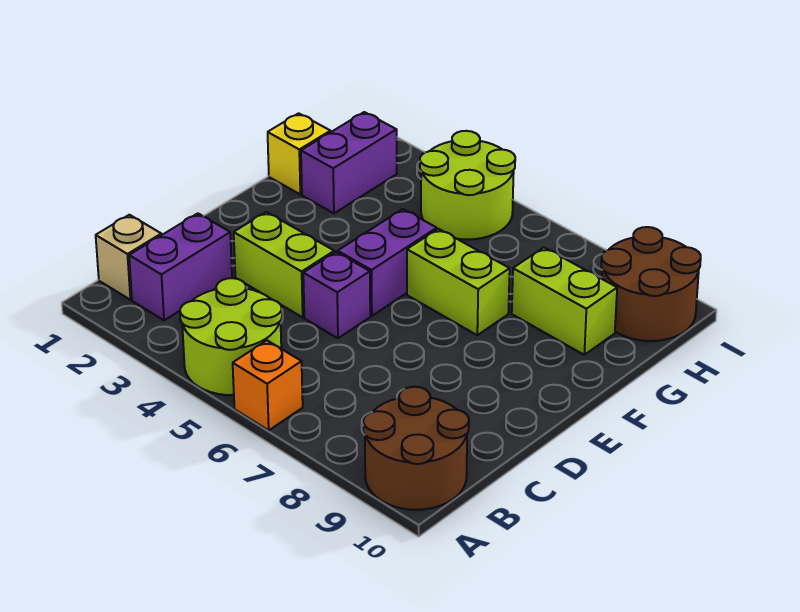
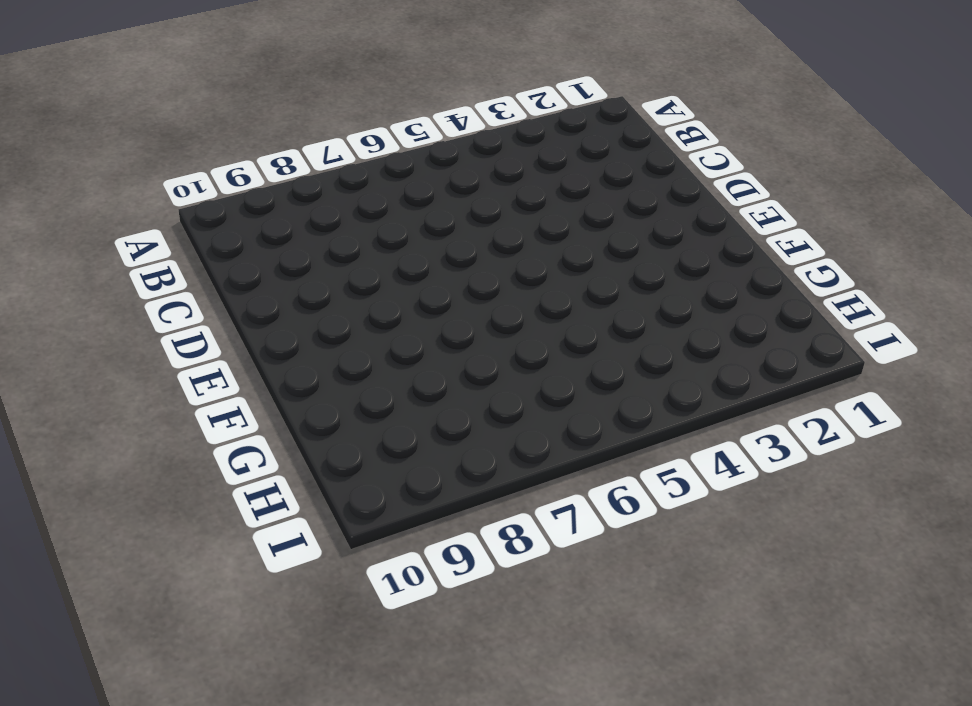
none -> lime 2x2 round brick [180,278,282,395]
none -> orange 1x1 brick [233,341,303,430]
none -> brown 2x2 round brick [363,387,469,510]

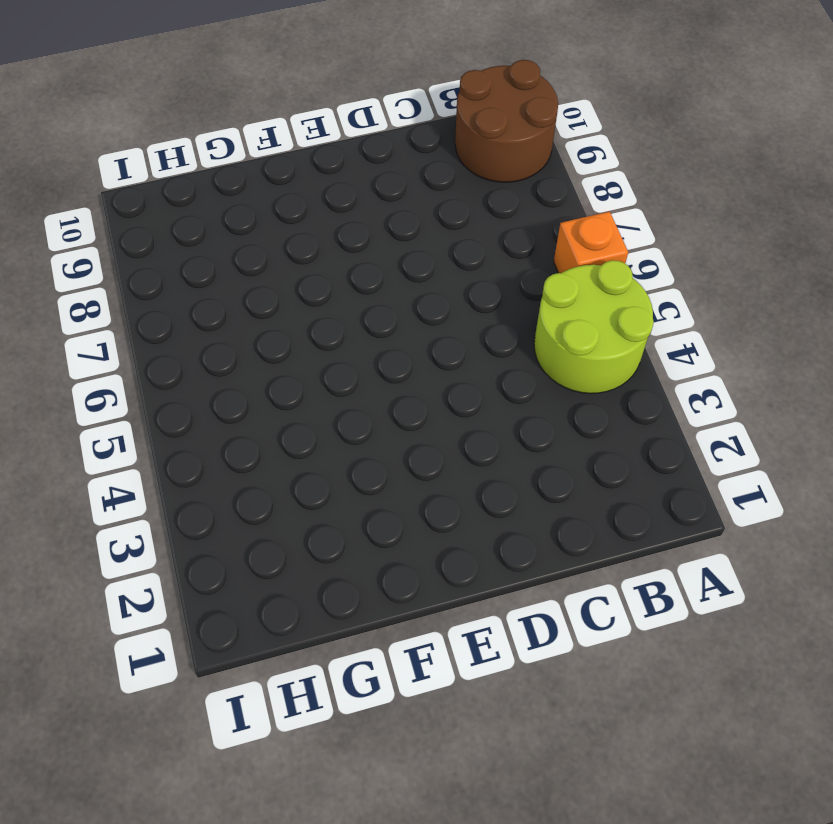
none -> tan 1x1 brick [96,215,161,300]
none -> purple 1x2 brick [129,213,232,320]
none -> lime 1x2 brick [234,212,334,317]

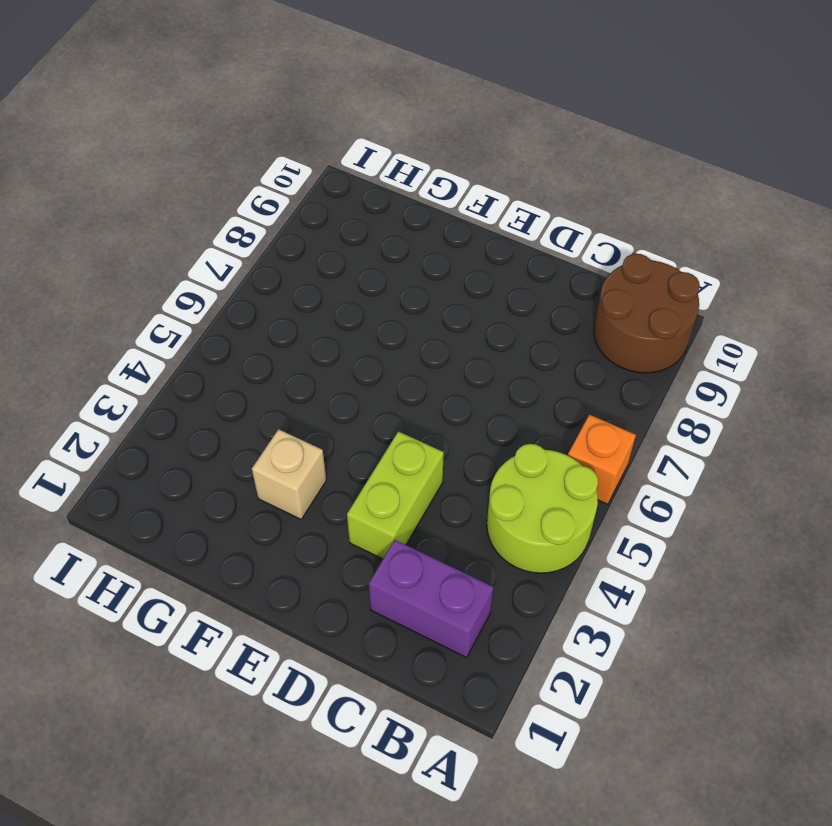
tan 1x1 brick [252,429,326,519] -> tan 1x1 brick moved to [96,215,161,300]
none -> purple 1x1 brick [303,252,370,338]
none -> purple 1x2 brick [338,209,437,316]
none -> lime 1x2 brick [407,229,510,335]

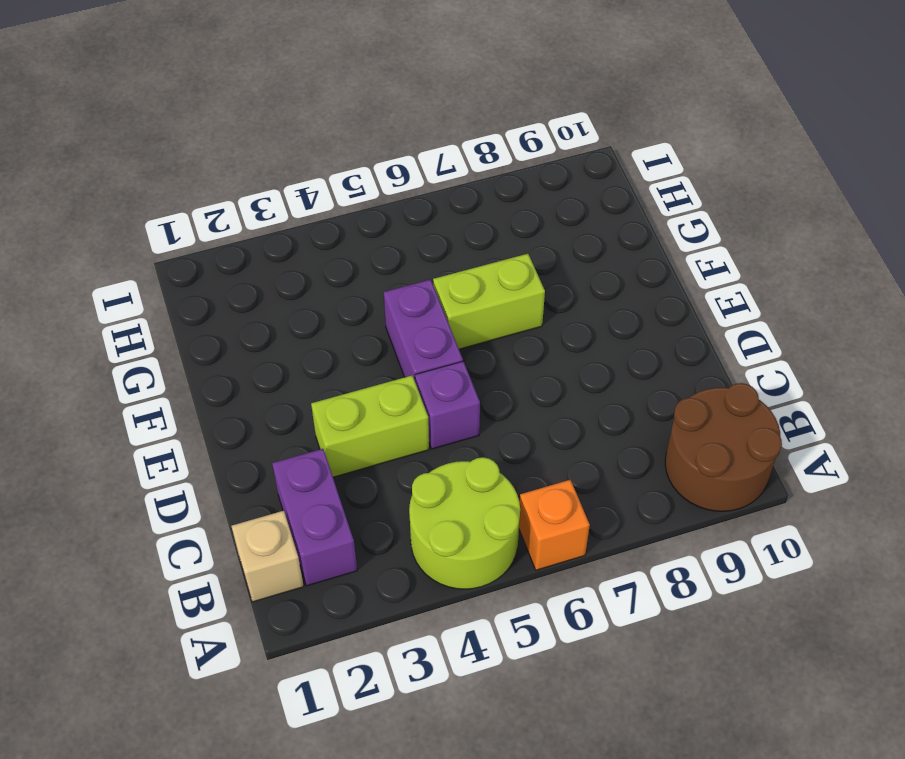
none -> yellow 1x1 brick [268,113,330,194]
none -> purple 1x2 brick [301,112,397,213]
none -> lime 1x2 brick [512,248,617,355]

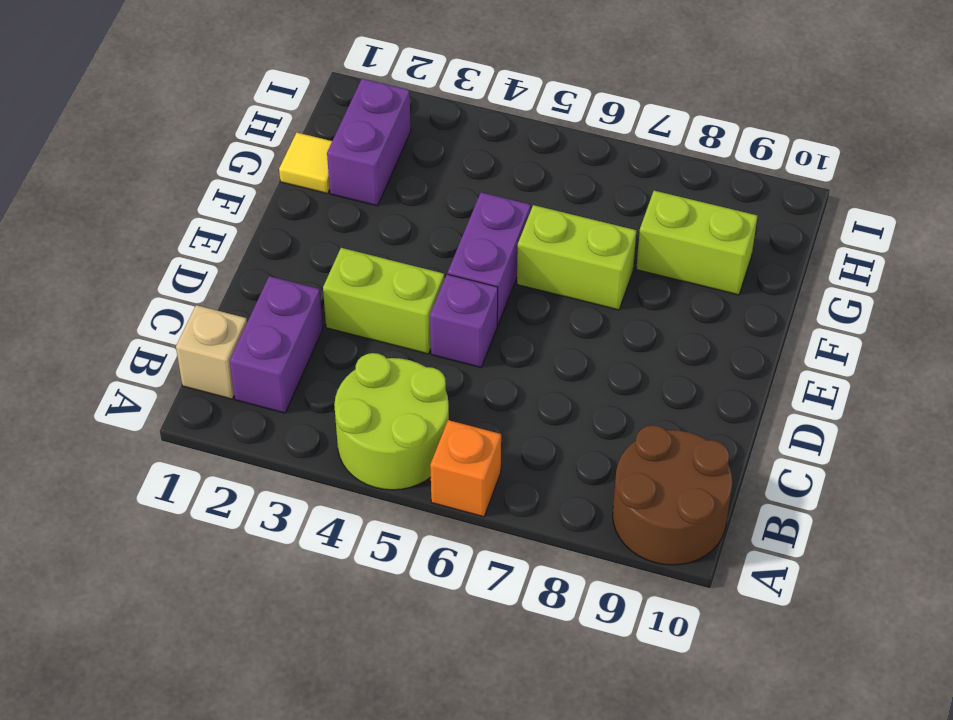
yellow 1x1 tile [279,133,332,193] -> yellow 1x1 brick [268,113,330,194]
none -> lime 2x2 round brick [420,131,515,239]
none -> brown 2x2 round brick [601,227,701,341]

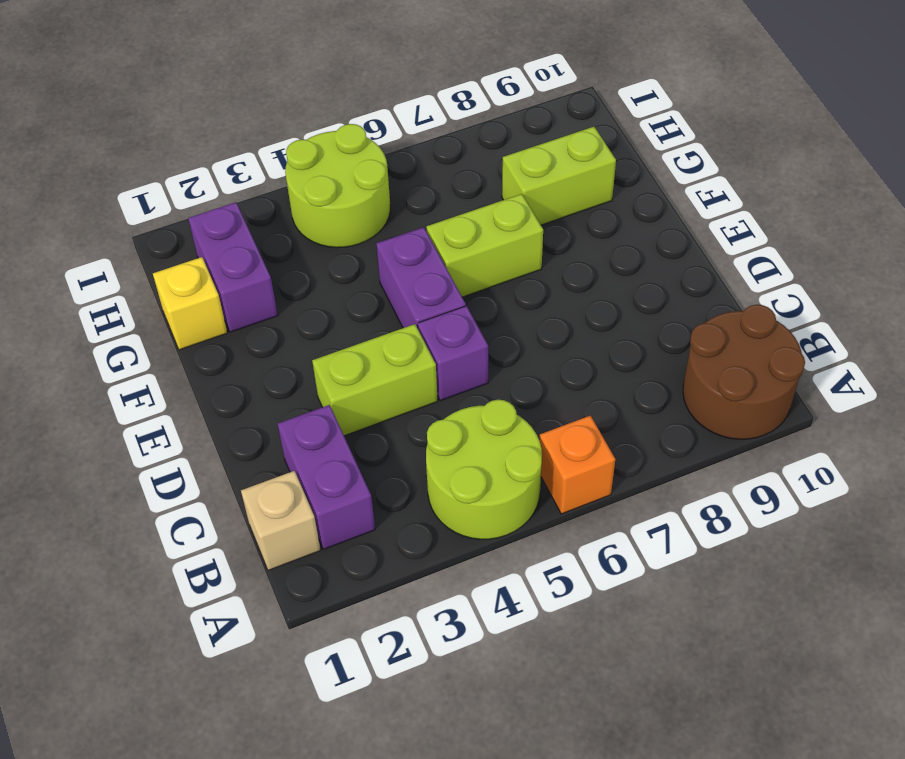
none -> brown 2x2 round brick [601,227,701,341]

